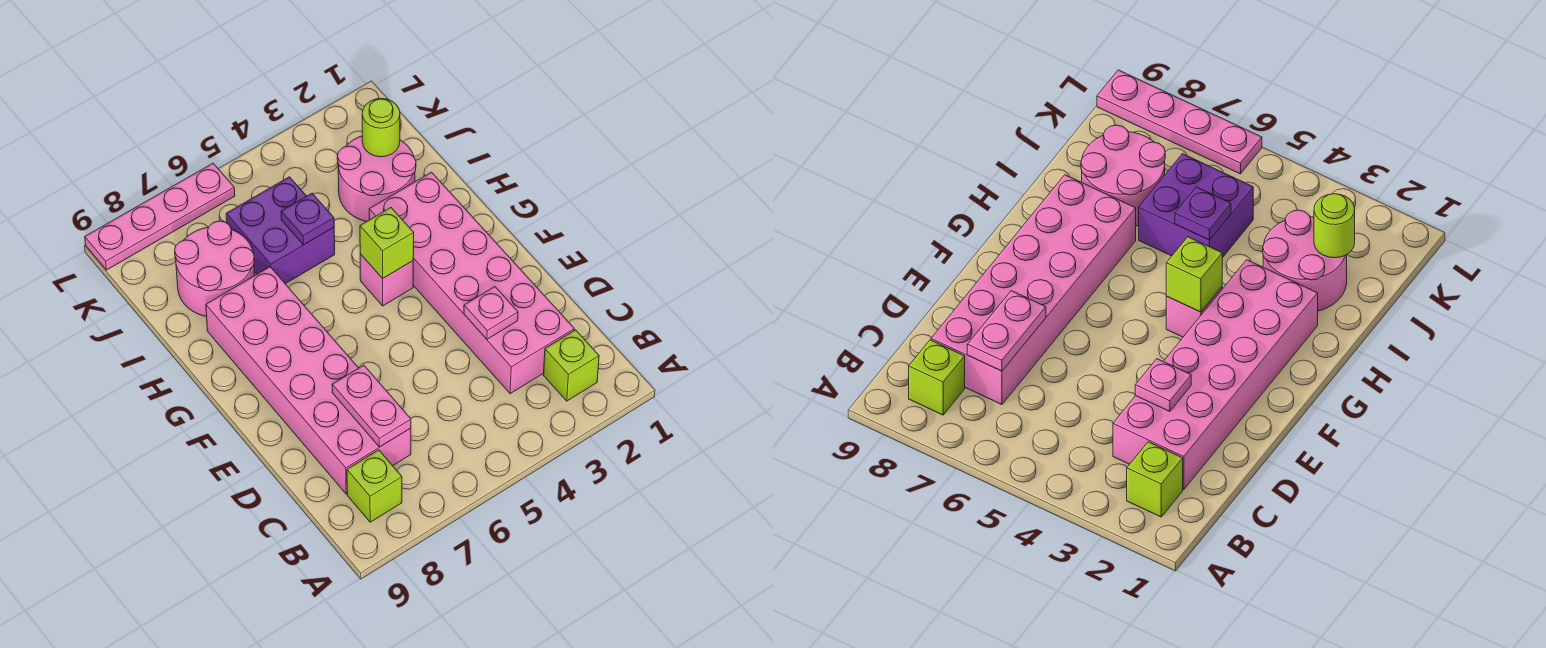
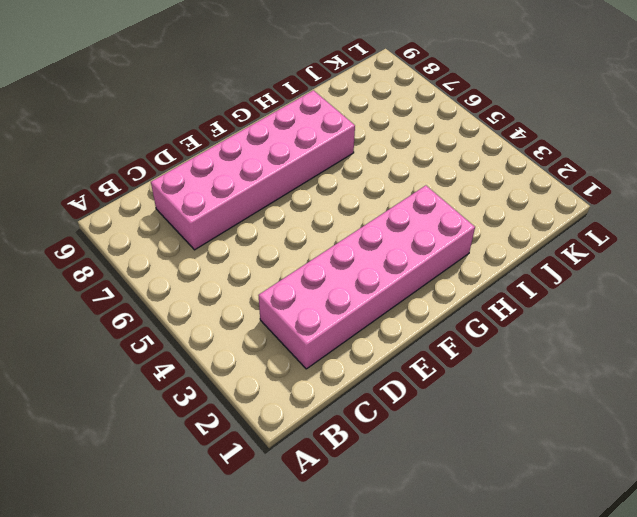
none -> lime 1x1 brick [543,330,599,401]
none -> lime 1x1 brick [347,450,402,522]
none -> pink 1x1 brick [360,254,413,306]

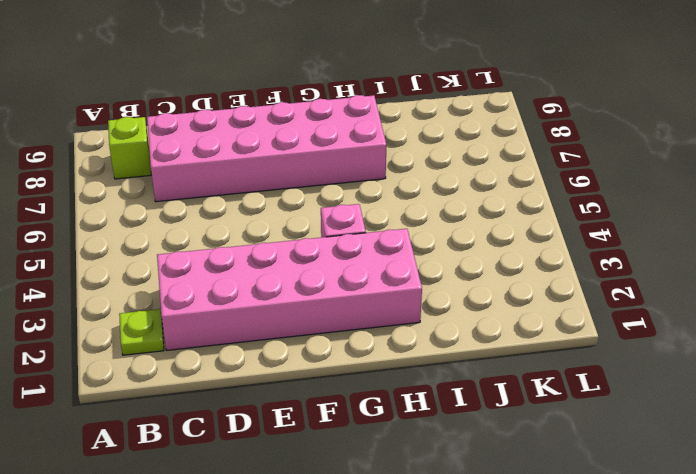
lime 1x1 plate [119,309,164,355] -> lime 1x1 brick [543,330,599,401]
none -> pink 2x2 round brick [337,136,416,222]
none -> purple 2x2 brick [226,177,335,284]
none -> pink 2x2 round brick [175,221,255,316]

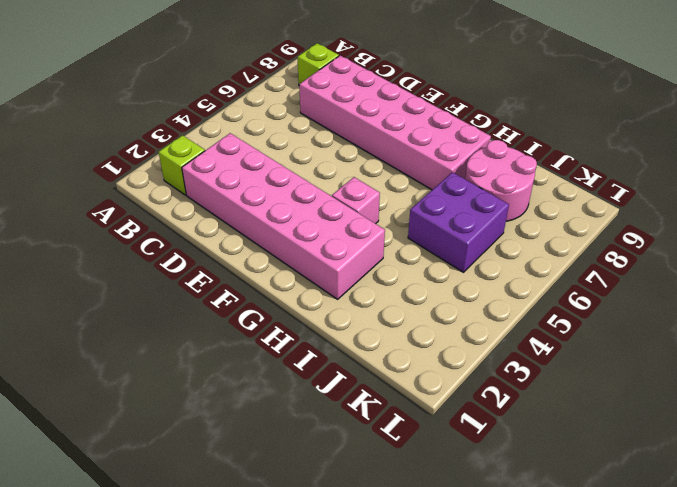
none -> pink 2x2 round brick [337,136,416,222]
none -> pink 1x4 plate [85,163,235,270]
none -> pink 1x2 plate [332,365,411,447]

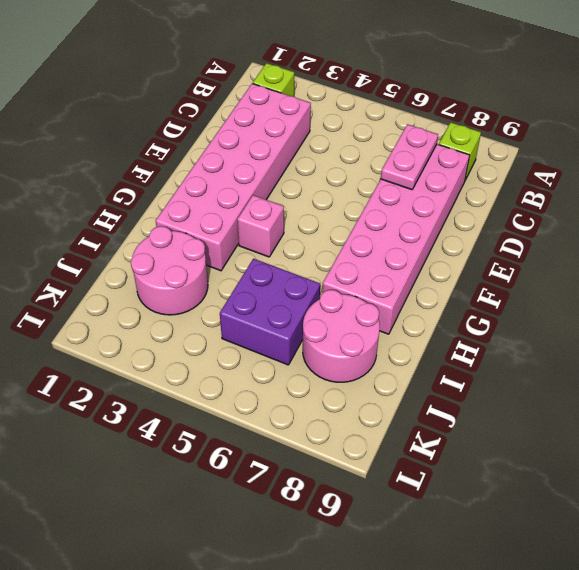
none -> pink 1x4 plate [85,163,235,270]
none -> pink 1x1 plate [464,287,518,339]
none -> lime 1x1 brick [360,208,414,278]

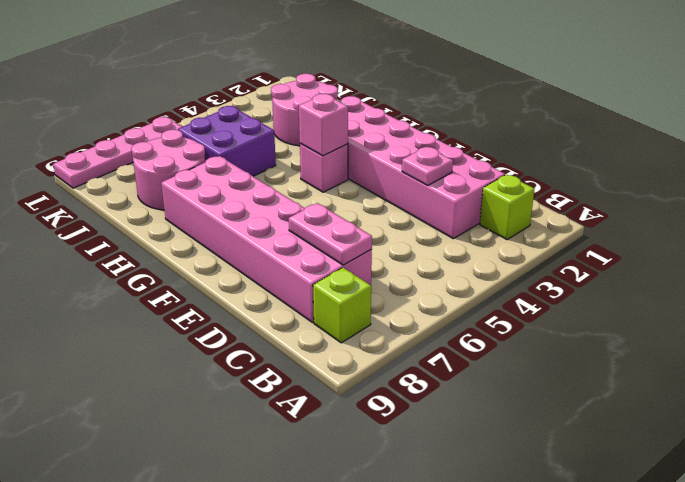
pink 1x1 brick [299,94,348,156] -> lime 1x1 brick [360,208,414,278]
none -> purple 1x1 plate [281,193,334,245]
none -> lime 1x1 round brick [362,98,400,157]

